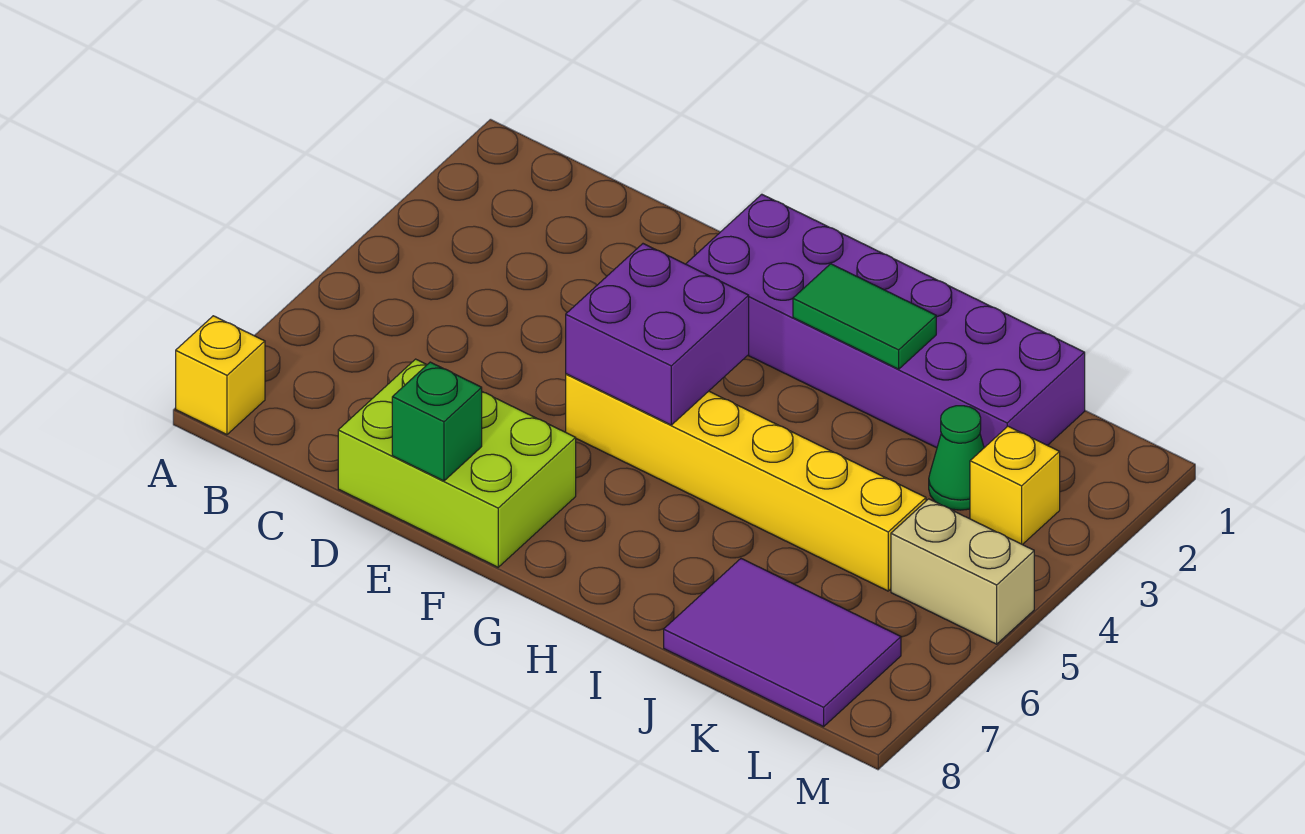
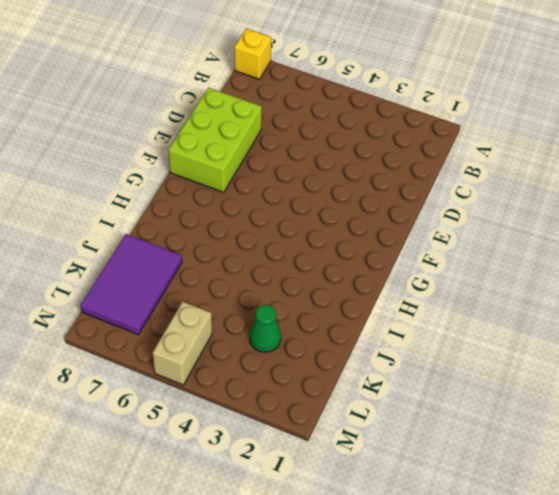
none -> purple 2x6 brick [686,194,1085,448]
none -> yellow 1x6 brick [566,374,926,591]

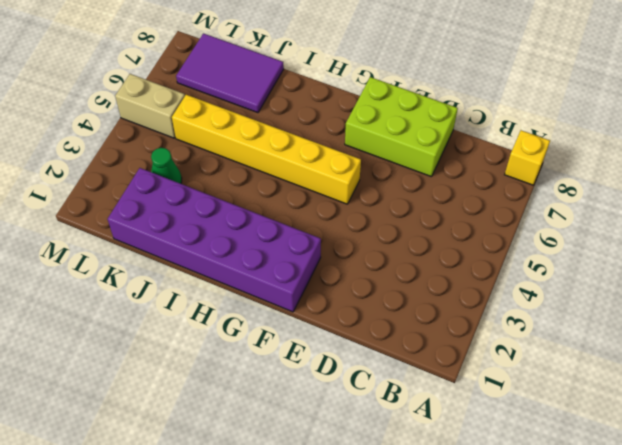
none -> yellow 1x1 brick [970,426,1060,545]
none -> green 1x1 brick [392,362,482,481]

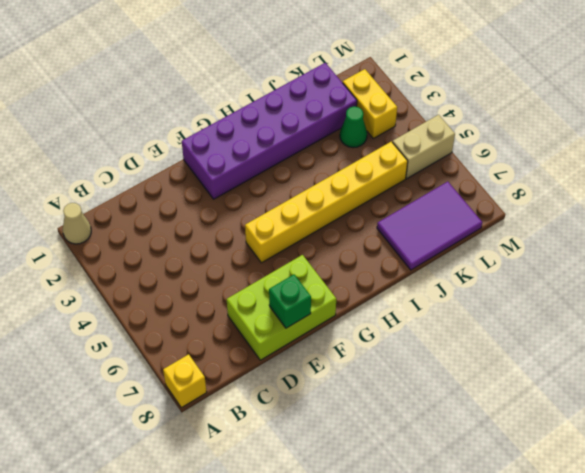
tan 1x1 cone [63,203,91,244] -> none
yellow 1x2 brick [343,69,397,138] -> yellow 1x1 brick [970,426,1060,545]
none -> purple 2x2 brick [566,244,749,425]
none -> green 1x2 tile [793,264,936,369]

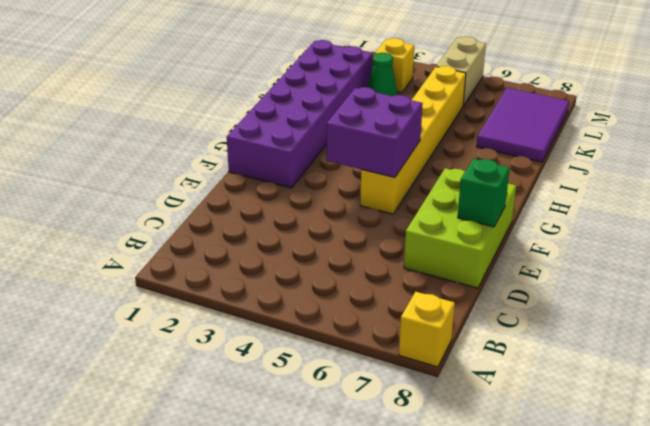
none -> green 1x2 tile [793,264,936,369]

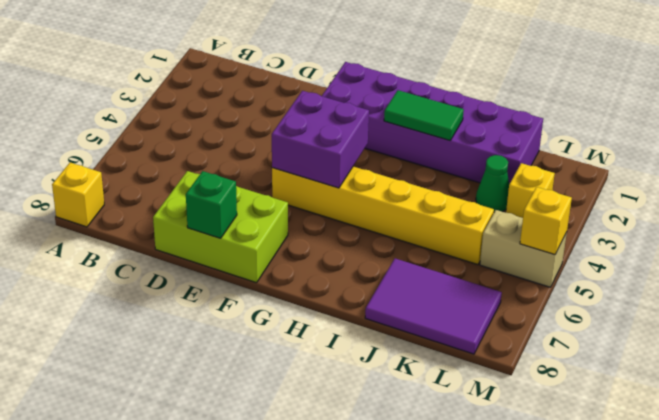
yellow 1x1 brick [520,187,572,254] -> none

